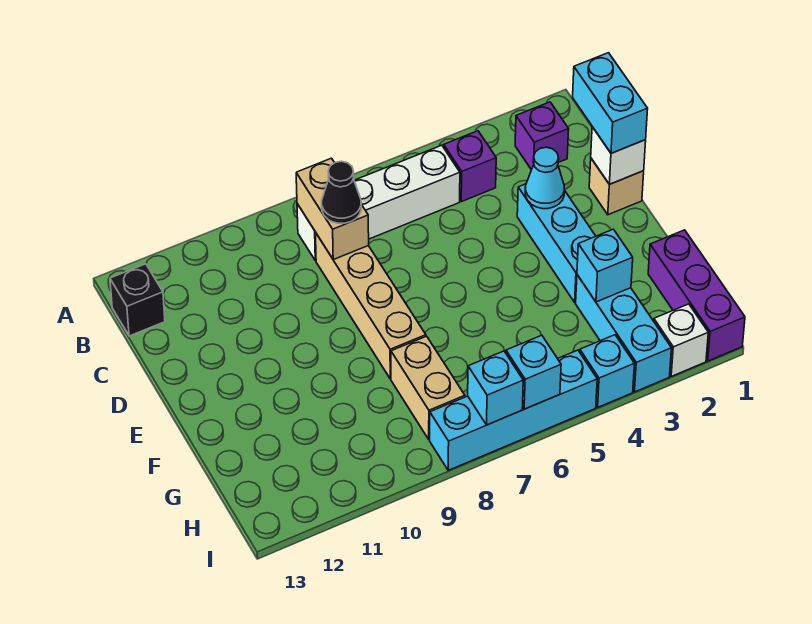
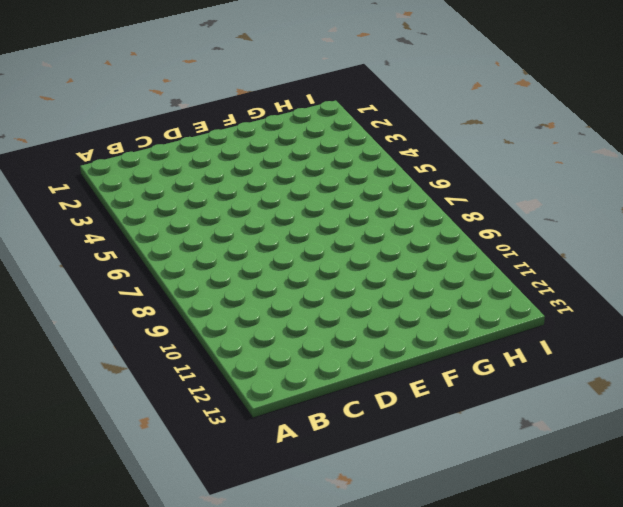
none -> purple 1x1 brick [515,102,569,170]
none -> purple 1x1 brick [444,131,496,202]
none -> white 1x4 brick [297,145,460,261]

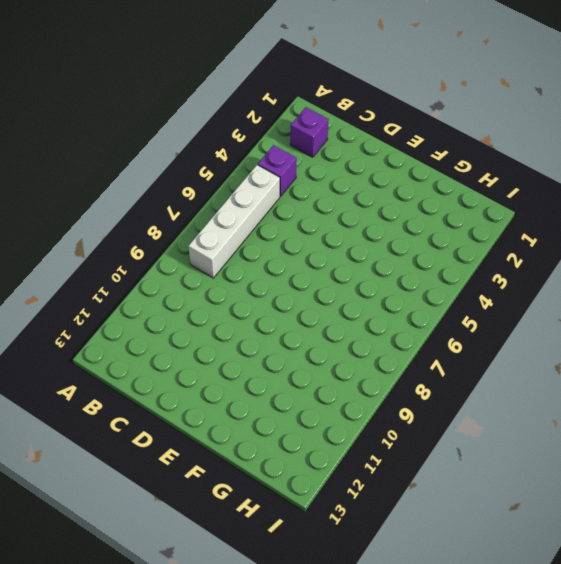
none -> black 1x1 brick [110,264,165,336]
none -> tan 1x4 brick [316,234,426,379]
none -> tan 1x1 brick [589,159,644,215]

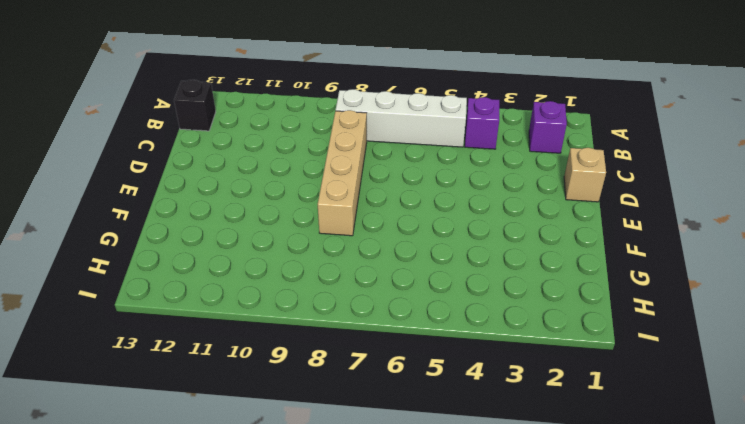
none -> cyan 1x3 brick [517,184,596,302]
none -> purple 1x3 brick [648,230,745,361]
none -> cyan 1x3 brick [576,275,672,392]

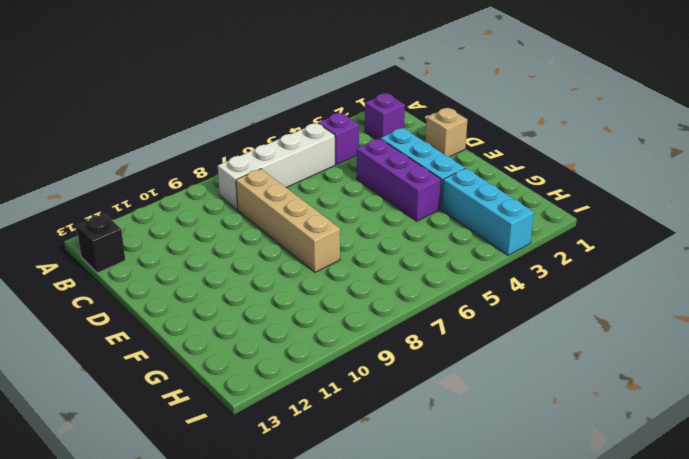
purple 1x3 brick [357,138,441,221] -> purple 1x3 brick moved to [648,230,745,361]
none -> tan 1x2 brick [391,336,465,439]
none -> white 1x1 brick [654,304,708,376]
none -> cyan 1x1 brick [580,335,635,407]

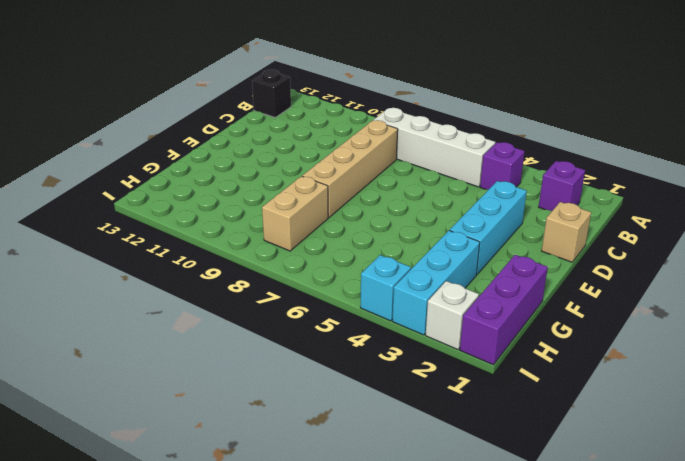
none -> cyan 1x4 brick [430,350,597,470]
none -> tan 1x2 brick [296,158,369,260]
none -> white 1x1 brick [591,127,646,184]

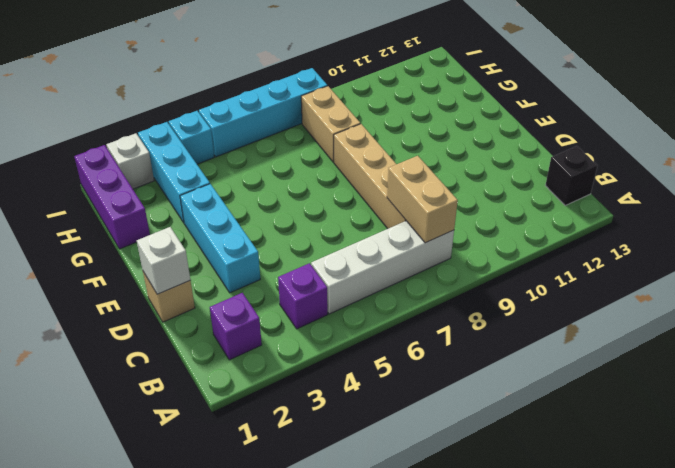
none -> cyan 1x1 cone [525,147,564,209]
none -> cyan 1x1 brick [577,229,633,302]
none -> cyan 1x1 brick [506,335,561,409]

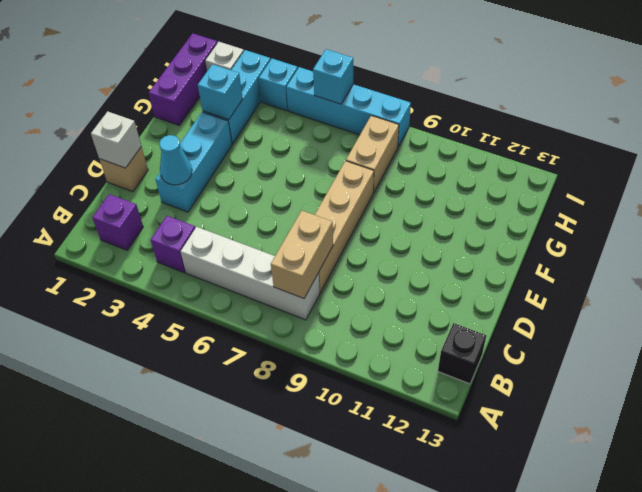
none -> cyan 1x1 brick [468,351,523,425]
none -> cyan 1x2 brick [573,53,648,153]
none -> black 1x1 cone [322,161,362,223]

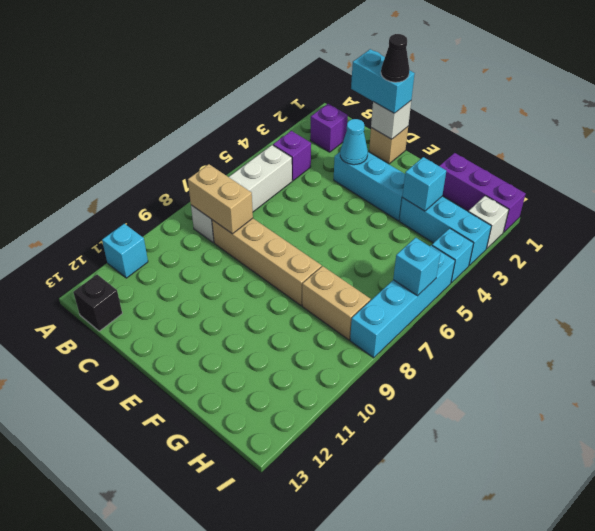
cyan 1x1 brick [102,224,148,278] -> cyan 1x1 brick moved to [468,351,523,425]
black 1x1 cone [381,34,410,82] -> black 1x1 cone moved to [322,161,362,223]

